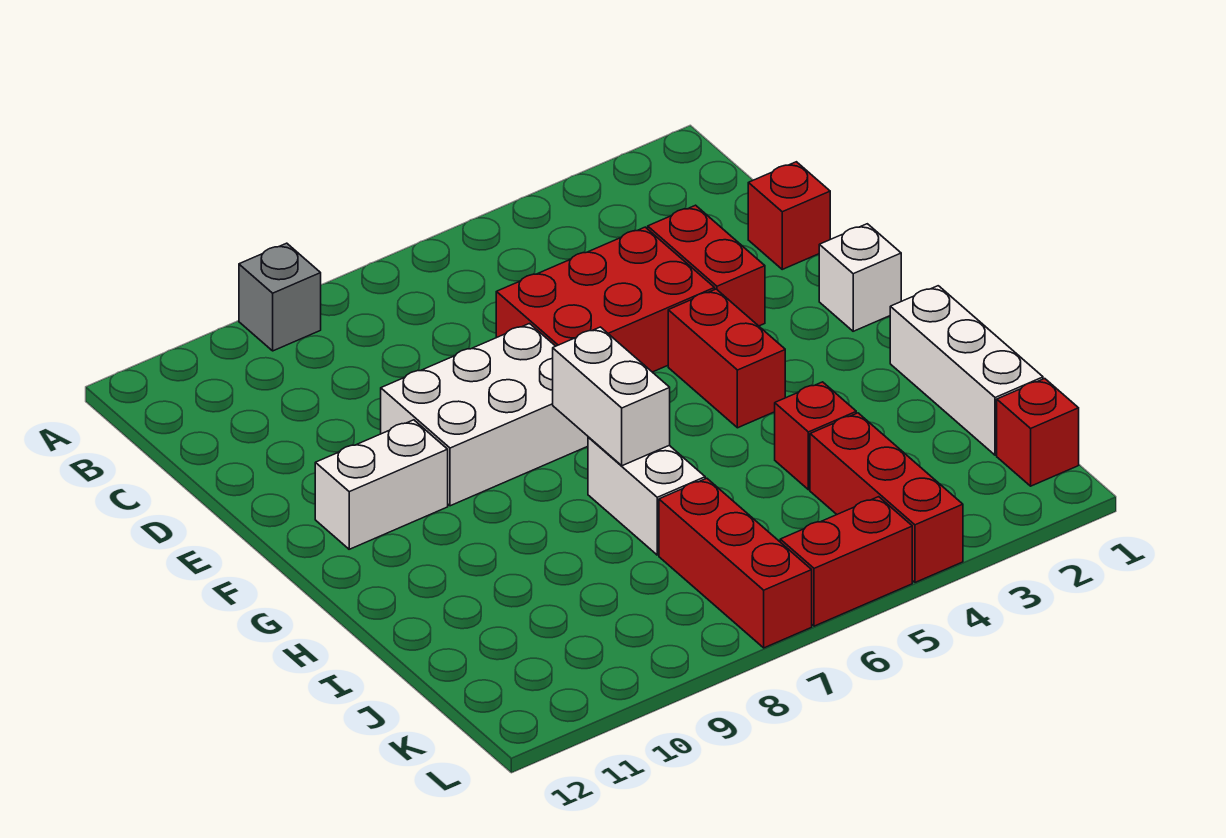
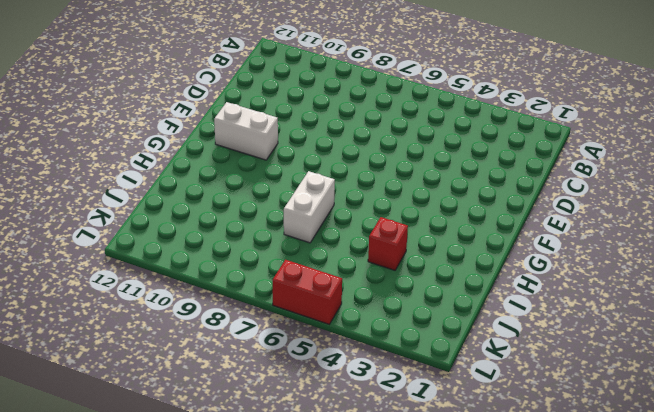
none -> grey 1x1 brick [239,243,321,351]
none -> red 1x1 brick [748,162,830,269]
none -> red 1x2 brick [648,205,765,326]

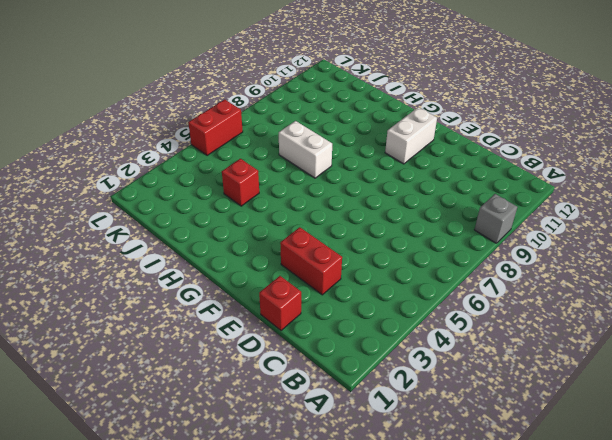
none -> red 2x3 brick [496,227,715,372]
none -> white 2x3 brick [381,324,588,506]
none -> white 1x1 brick [819,224,901,331]

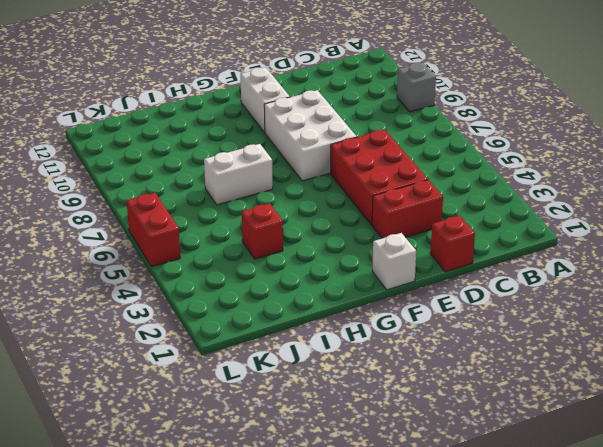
none -> red 1x2 brick [668,289,785,428]
none -> white 1x3 brick [890,286,1043,455]
none -> red 1x3 brick [810,413,963,582]

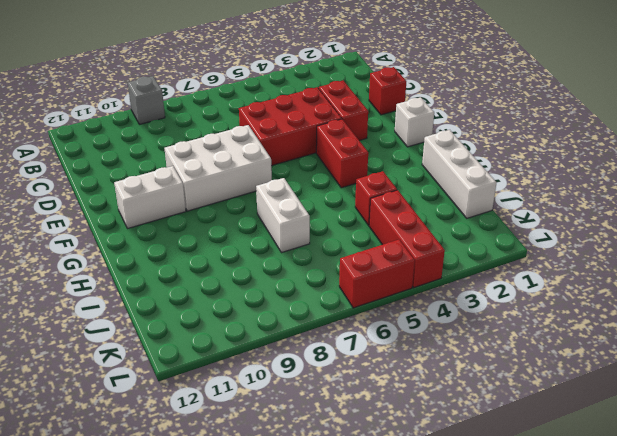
none -> red 1x3 brick [659,478,812,648]
none -> red 1x1 brick [997,379,1079,486]
none -> white 1x2 brick [553,327,670,466]

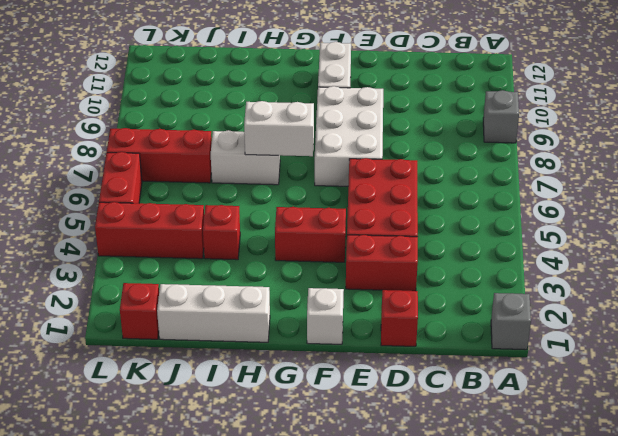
grey 1x1 brick [491,293,531,350] -> none

